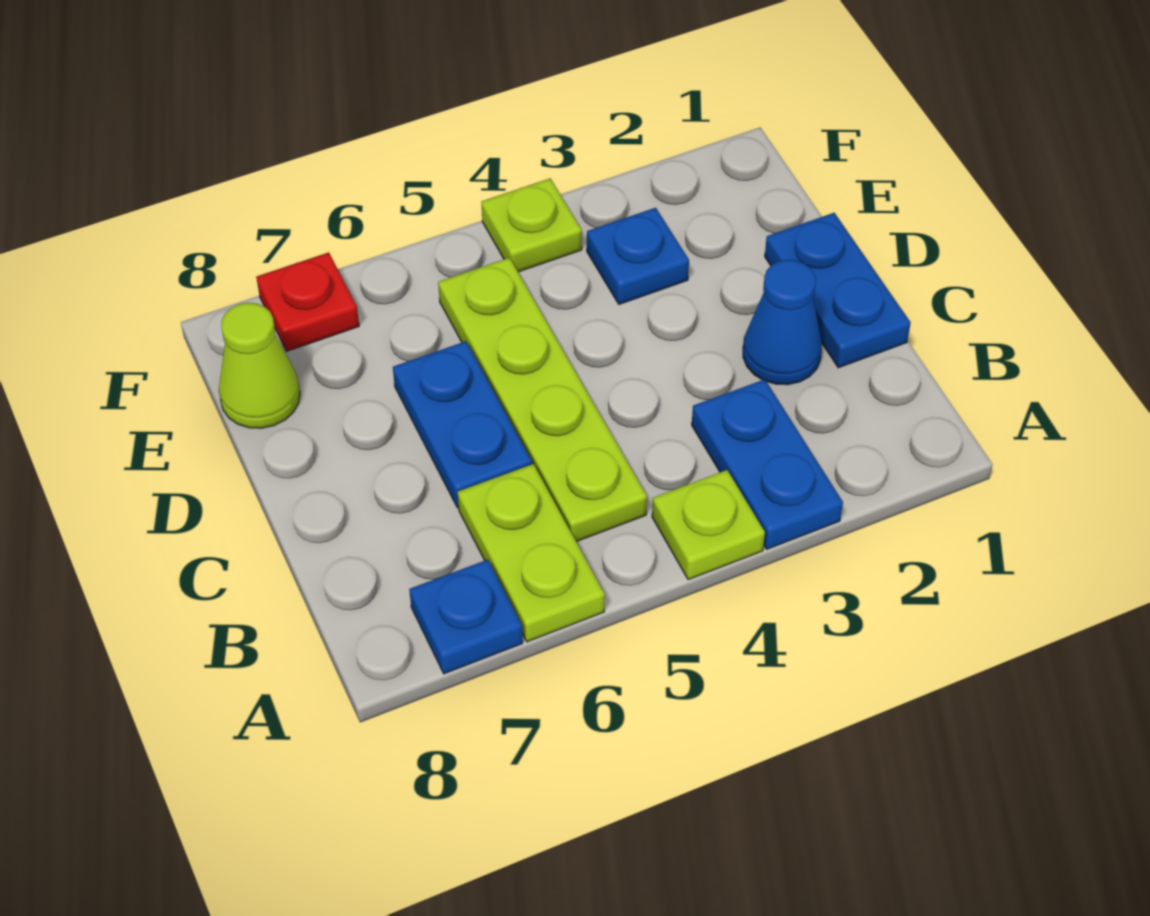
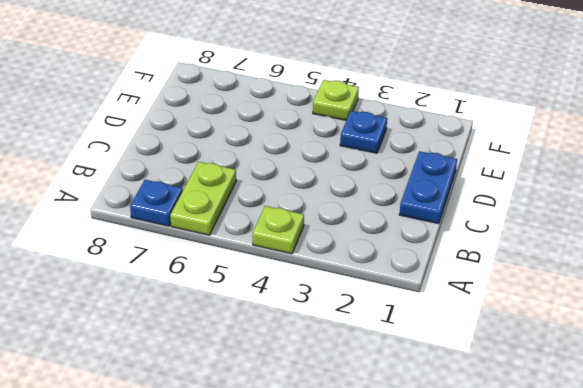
none -> blue 1x2 plate [692,379,843,549]
none -> lime 1x4 plate [438,258,647,542]
none -> blue 1x1 cone [743,260,822,385]

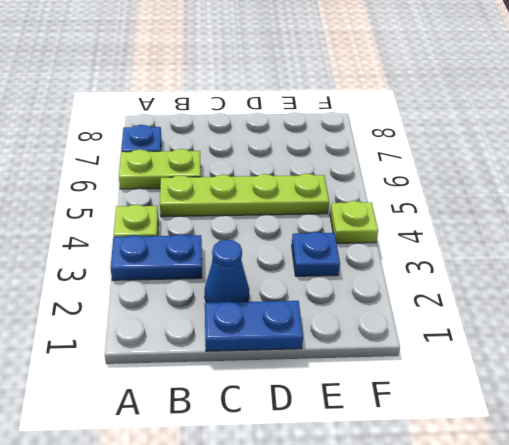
none -> blue 1x2 plate [393,341,532,508]
none -> lime 1x1 cone [219,303,300,428]
none -> red 1x1 plate [256,252,359,351]

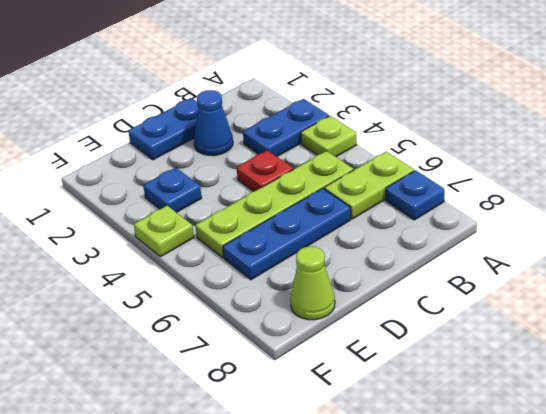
red 1x1 plate [237,150,293,191] -> red 1x1 plate moved to [256,252,359,351]
blue 1x3 plate [223,188,351,280] -> blue 1x2 plate [393,341,532,508]

